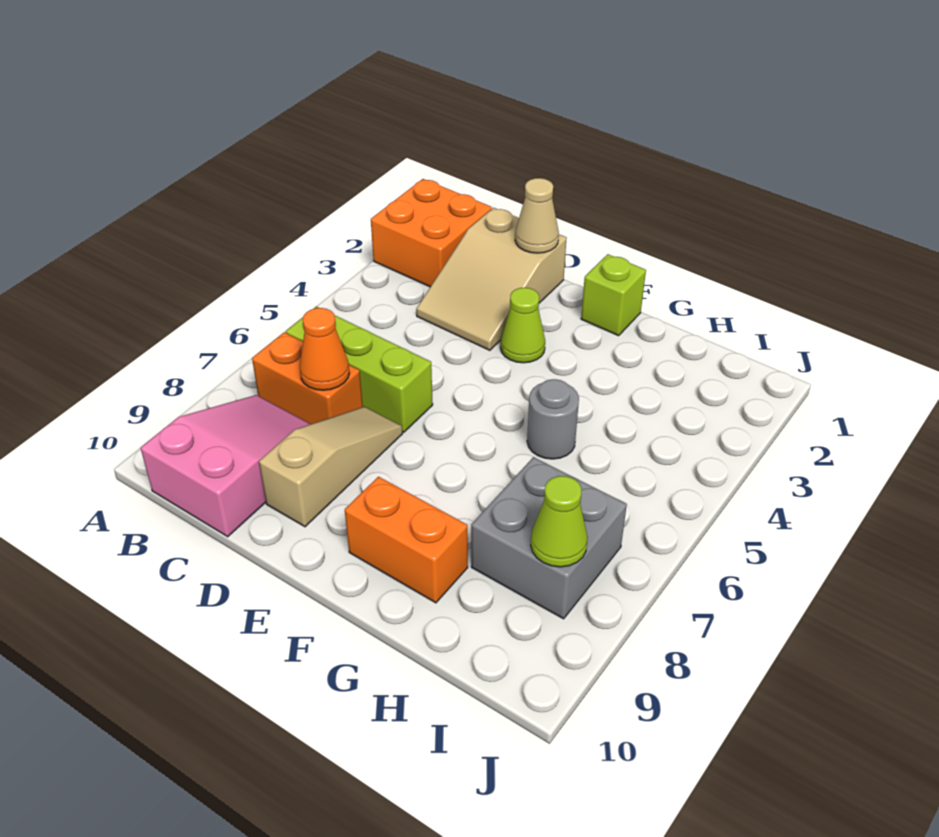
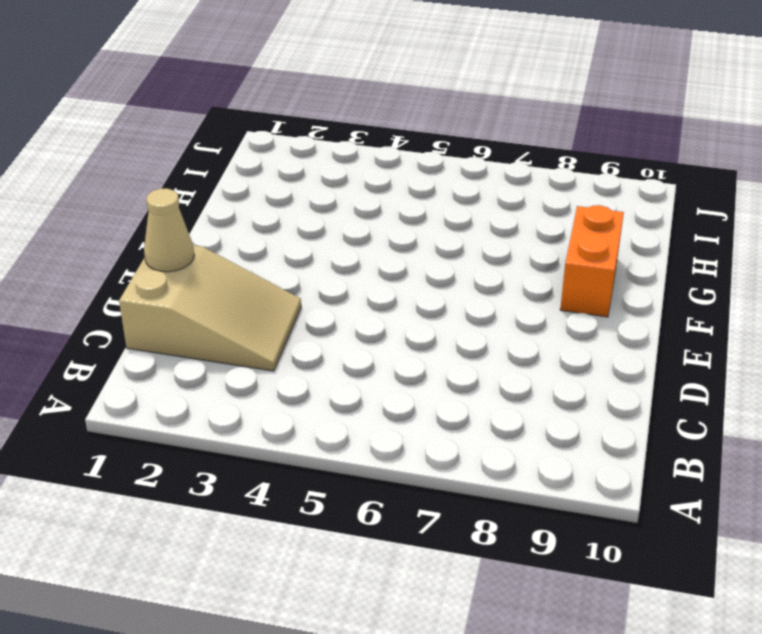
none -> orange 2x2 brick [371,179,492,287]
none -> lime 1x3 brick [286,306,433,432]
none -> orange 1x2 brick [252,332,363,424]

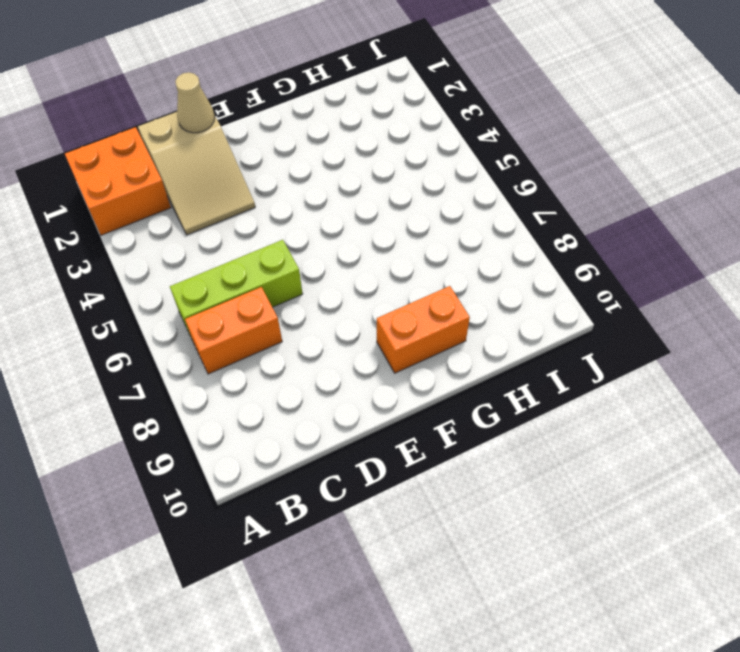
none -> pink 2x3 slope [140,395,310,537]
none -> tan 1x3 slope [259,407,403,527]
none -> lime 1x1 cone [500,288,545,363]

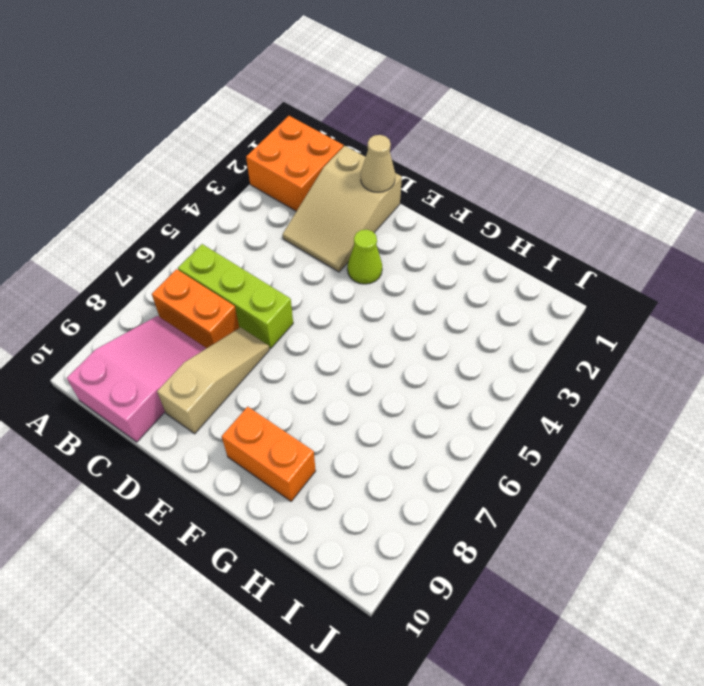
none -> lime 1x1 brick [581,254,646,336]
none -> grey 1x1 round brick [527,379,579,459]
none -> grey 2x2 brick [471,457,627,619]

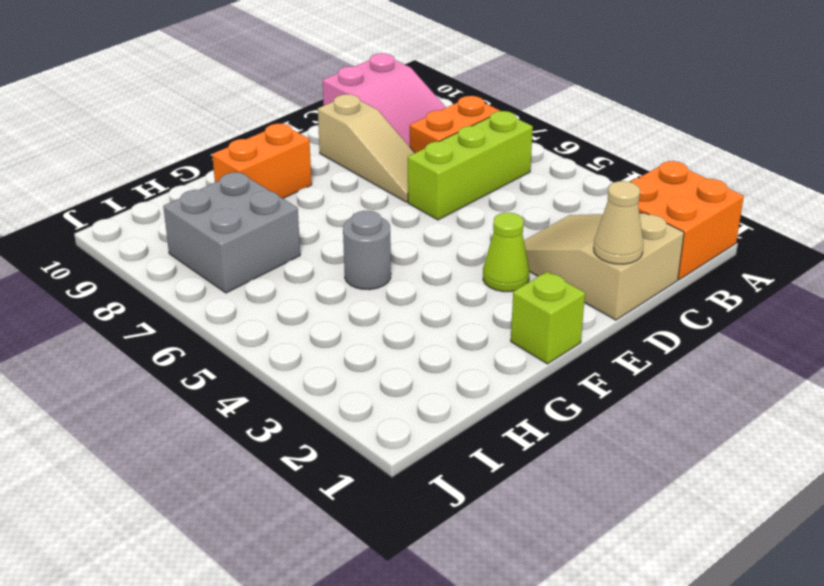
none -> orange 1x1 cone [300,308,349,390]
none -> lime 1x1 cone [531,476,587,567]

